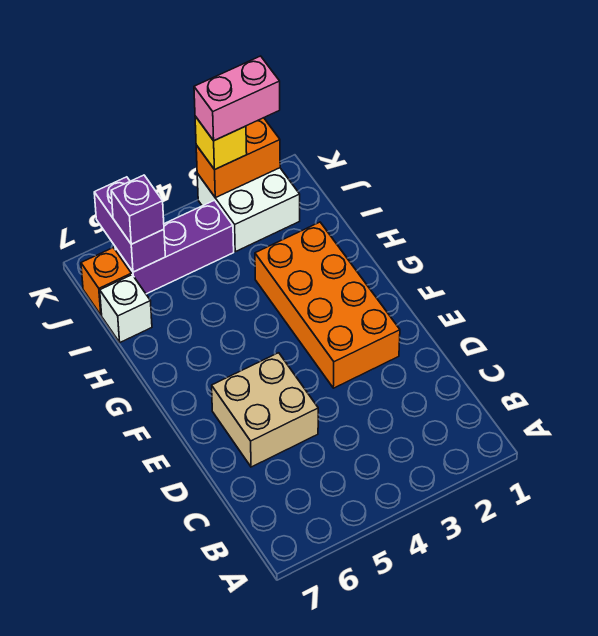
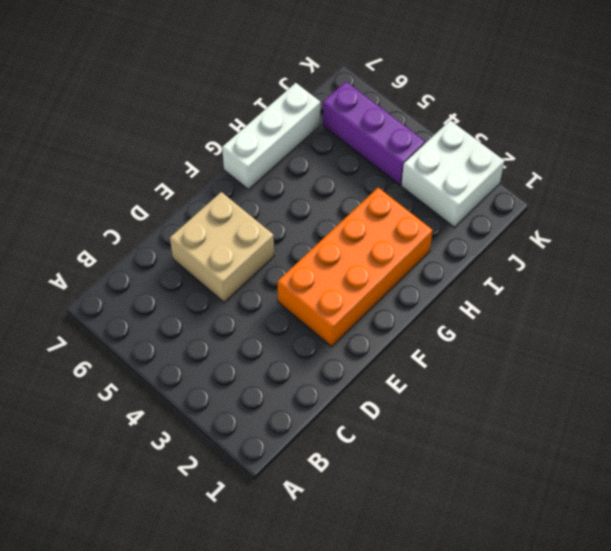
white 1x3 brick [222,83,321,189] -> white 1x1 brick [100,275,152,342]
none -> orange 1x1 brick [81,248,132,315]
none -> purple 1x2 brick [94,177,165,272]

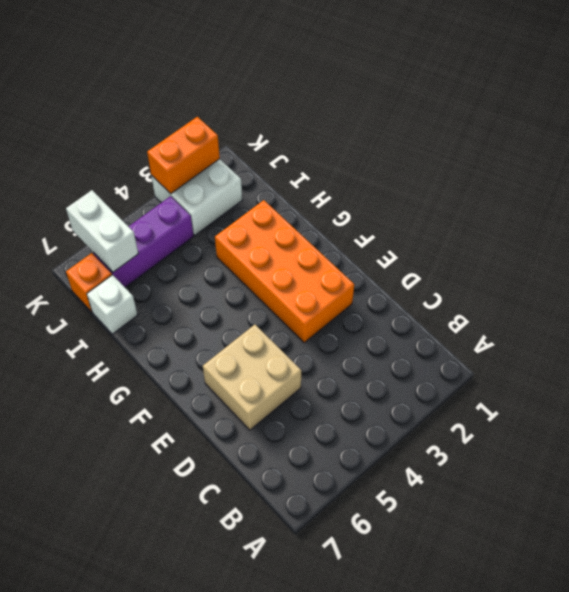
white 1x2 brick [66,190,138,272] -> purple 1x2 brick [94,177,165,272]
none -> purple 1x1 brick [111,175,164,244]
none -> yellow 1x1 brick [195,116,247,170]

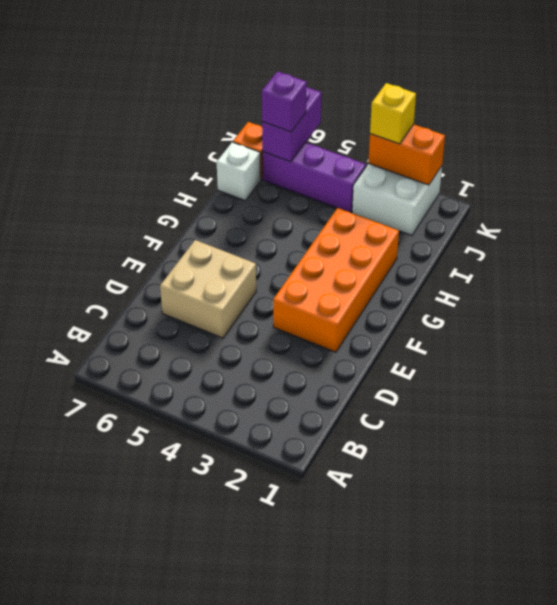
none -> pink 1x2 brick [194,56,280,141]

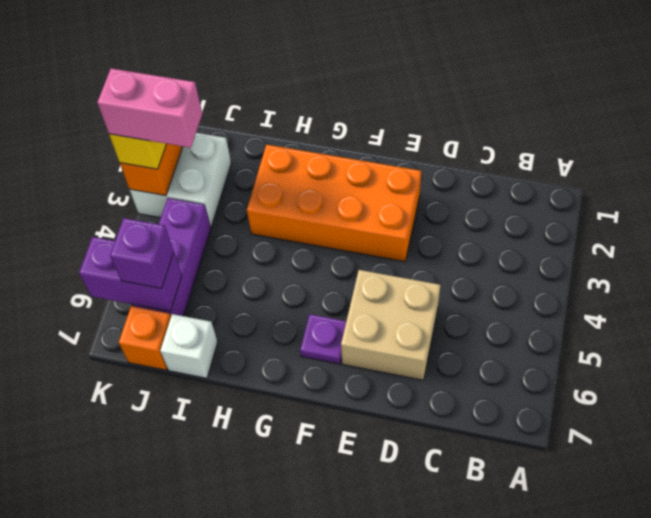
purple 1x1 plate [300,314,346,364] -> none
pink 1x2 brick [97,68,202,148] -> pink 1x2 brick turned to [194,56,280,141]

